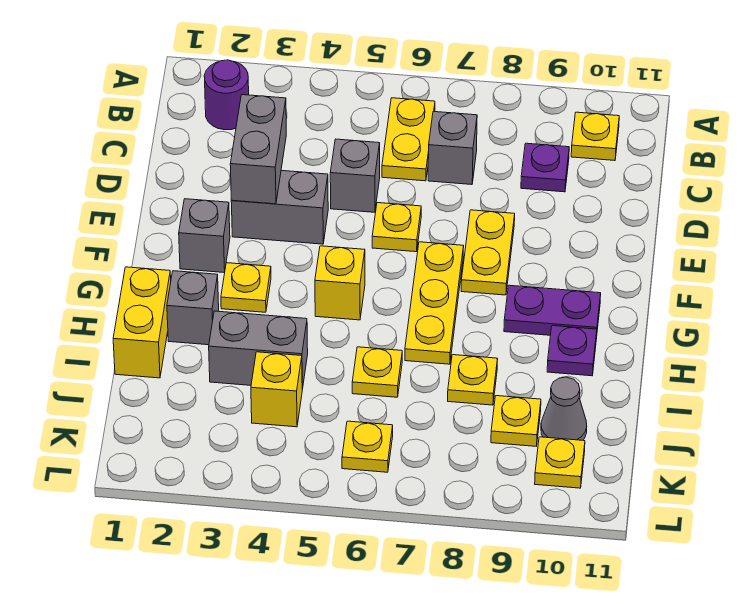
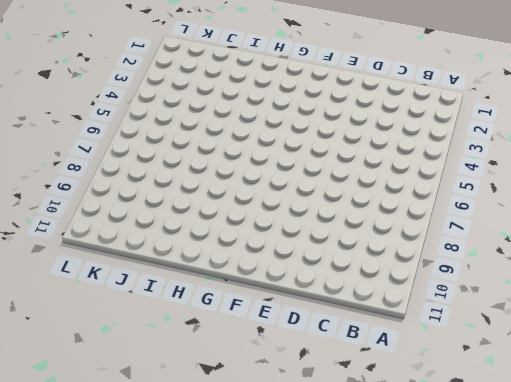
none -> purple 1x1 round brick [204,60,249,130]
none -> yellow 1x2 plate [382,98,435,181]
none -> yellow 1x1 plate [571,112,619,161]

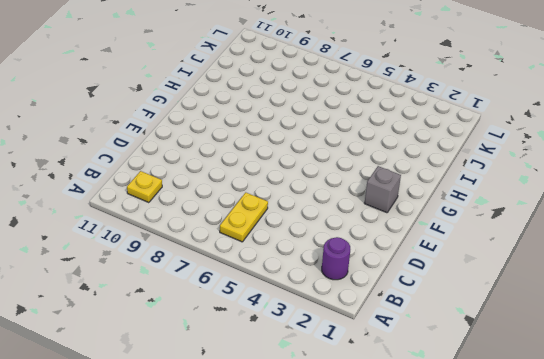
none -> grey 1x1 brick [428,111,477,185]
none -> purple 1x1 plate [521,143,569,192]
none -> grey 1x1 brick [330,139,380,212]

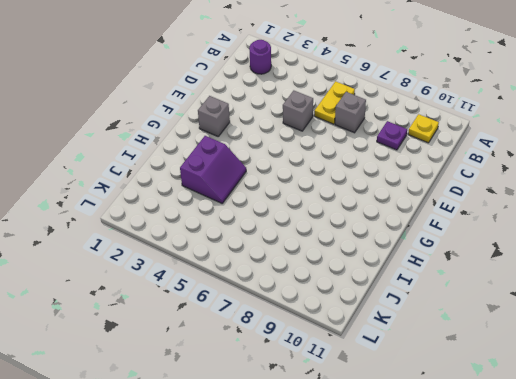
purple 2x2 slope [180,136,246,203] -> grey 1x2 brick [209,311,308,389]
none -> grey 1x2 brick [231,171,328,244]
none -> yellow 1x1 plate [372,203,421,252]
none -> yellow 1x2 plate [461,210,515,295]

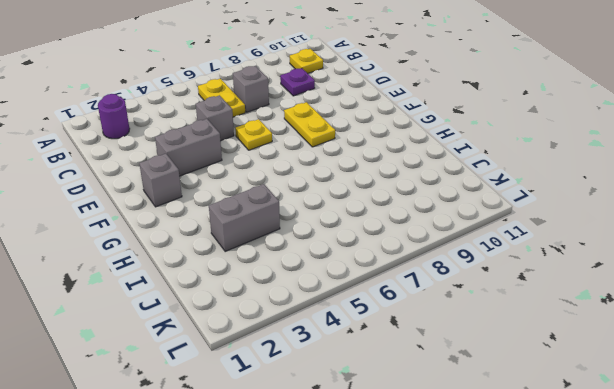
none -> yellow 1x3 plate [405,242,464,364]
none -> yellow 1x1 plate [221,263,271,312]
none -> yellow 1x1 brick [315,246,365,320]

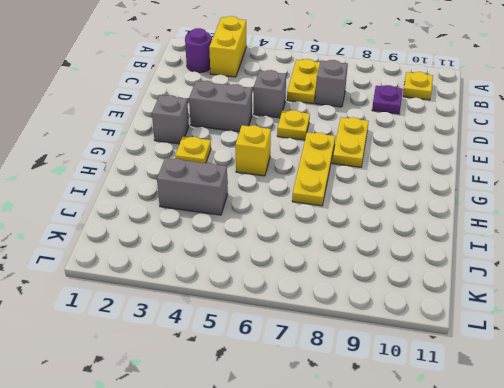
yellow 1x2 brick [209,16,247,77] -> yellow 1x2 brick moved to [113,267,171,378]
none -> purple 1x2 plate [504,285,601,338]
none -> grey 1x1 brick [167,271,219,345]
none -> purple 1x1 plate [547,326,597,376]

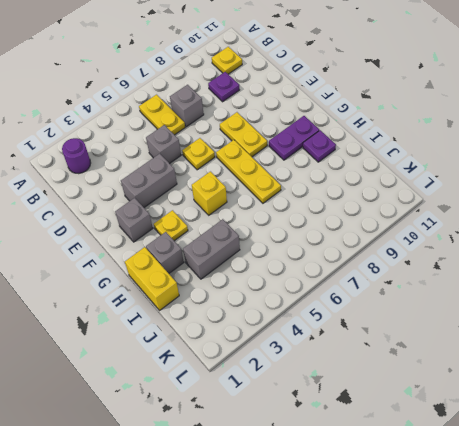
none -> yellow 1x1 plate [352,347,402,397]
none -> yellow 1x1 plate [448,355,498,405]
none -> yellow 1x1 brick [251,352,302,427]

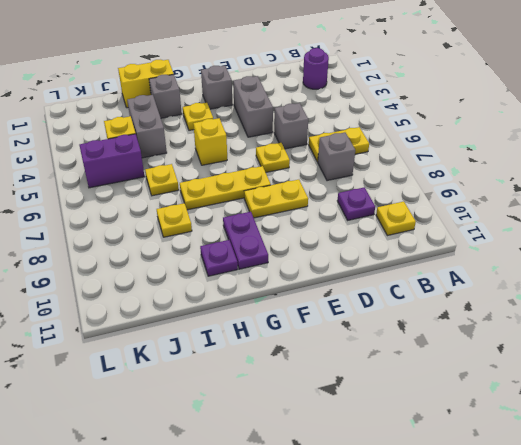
purple 1x2 brick [79,134,145,188] -> none
none -> yellow 1x1 plate [491,396,541,446]
none -> grey 1x1 cone [541,377,587,440]
none -> yellow 1x1 plate [342,421,393,472]

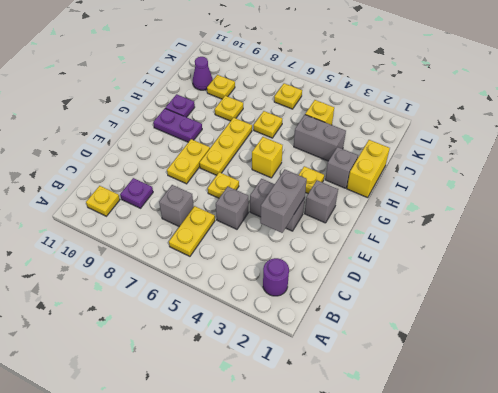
purple 1x1 cone [193,57,213,90] -> grey 1x1 cone [541,377,587,440]
none -> yellow 1x1 plate [535,437,585,488]

